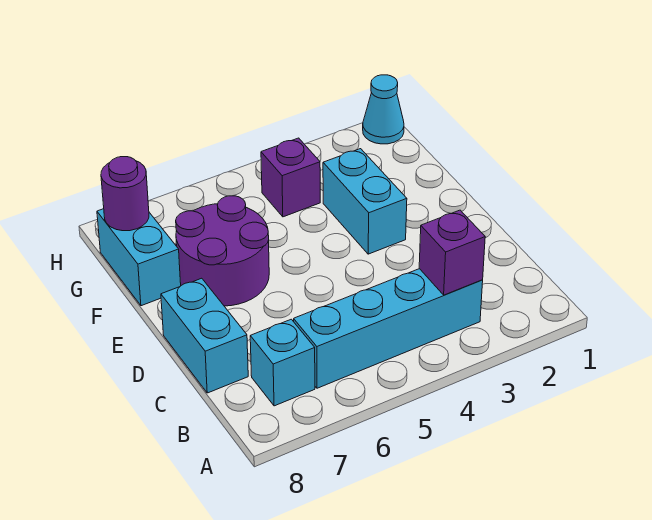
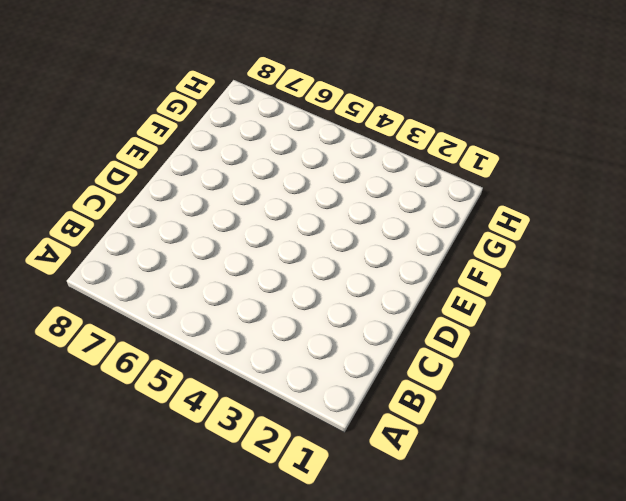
none -> cyan 1x4 brick [294,269,483,388]
none -> cyan 1x1 brick [250,319,315,406]

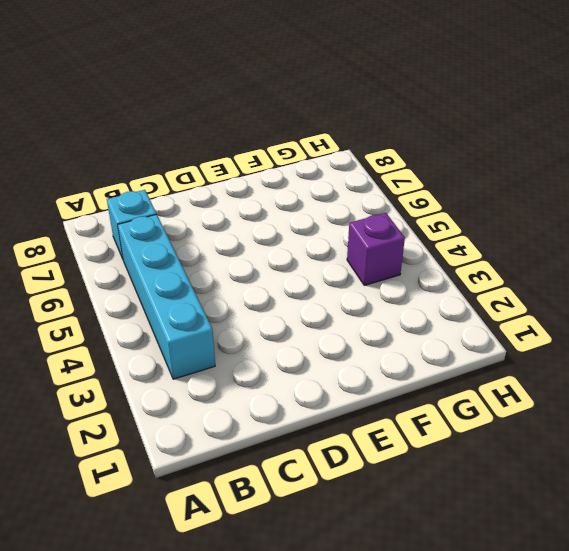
none -> cyan 1x2 brick [161,278,248,393]
none -> cyan 1x2 brick [323,149,407,254]

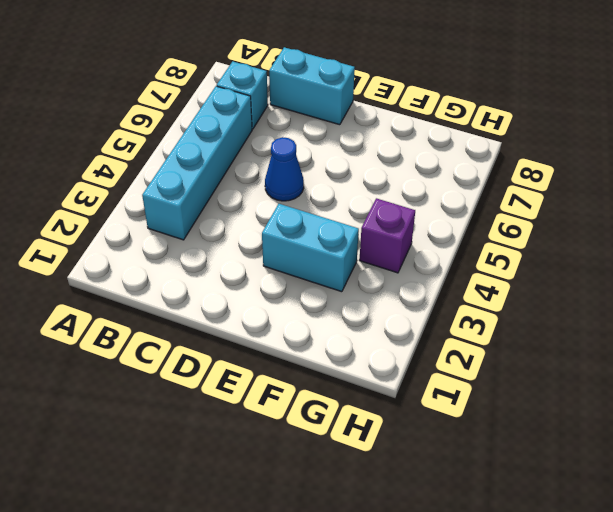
blue 1x1 cone [265,137,304,201] -> none
none -> purple 2x2 round brick [176,196,269,306]
none -> cyan 1x2 brick [97,209,181,306]

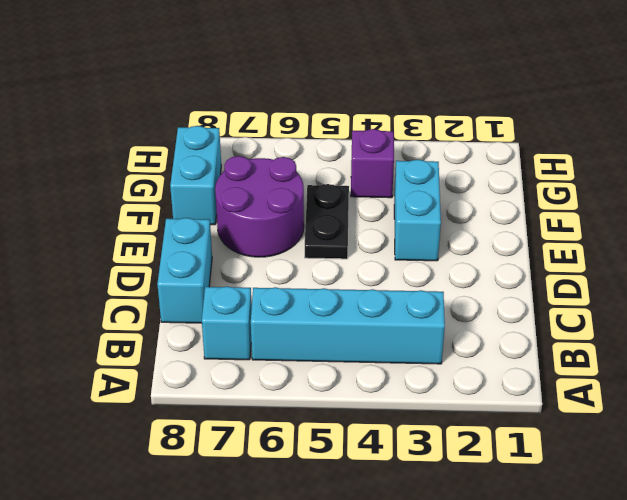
black 1x2 plate [305,184,349,259] -> none
none -> cyan 1x1 cone [363,75,404,144]
none -> purple 1x1 brick [419,210,485,295]

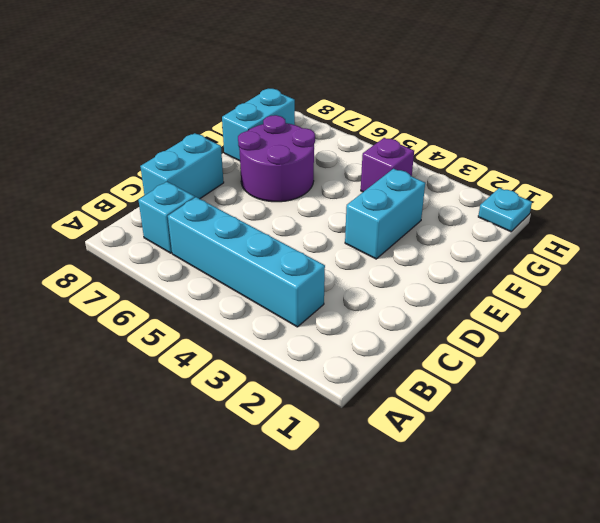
cyan 1x1 plate [478,188,532,232] -> cyan 1x1 cone [363,75,404,144]
none -> purple 1x1 brick [419,210,485,295]
none -> purple 1x1 round brick [101,157,149,231]

